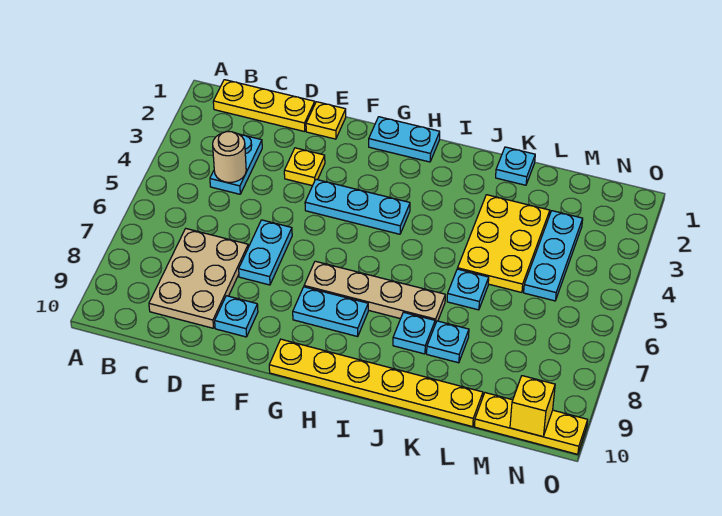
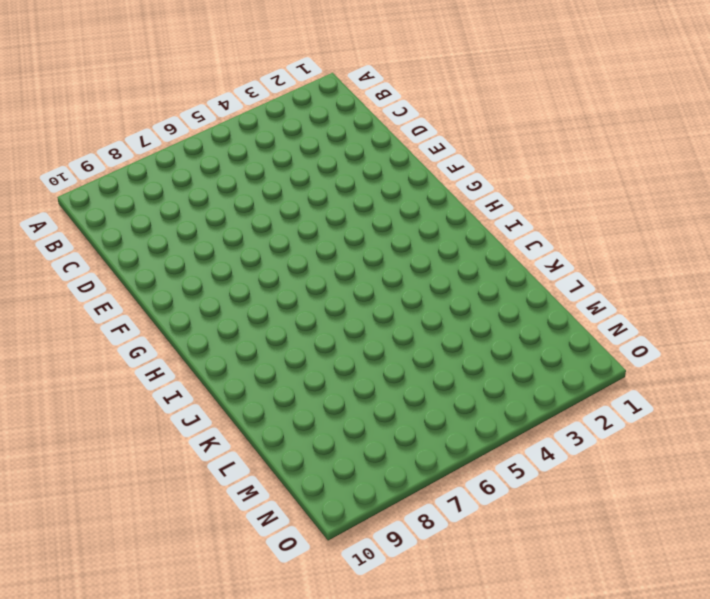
none -> yellow 1x3 plate [213,80,315,132]
none -> cyan 1x2 plate [210,134,262,194]
none -> tan 2x3 plate [149,229,248,328]

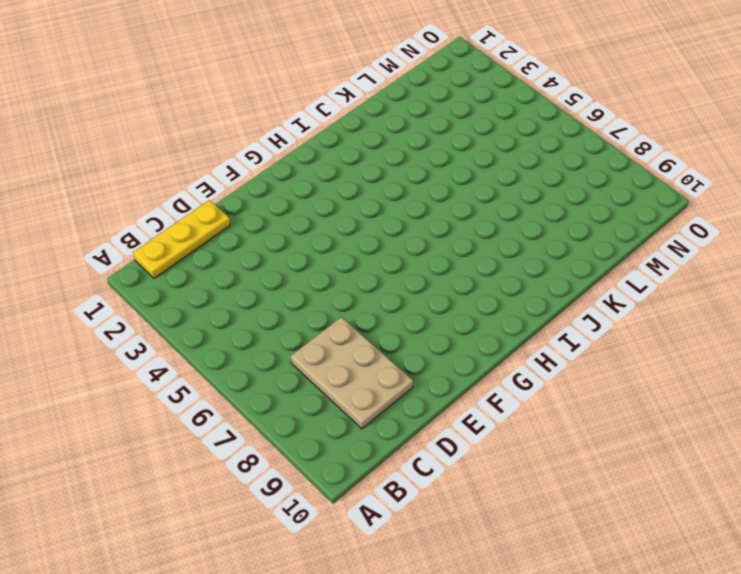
none -> cyan 1x2 plate [210,134,262,194]
none -> yellow 1x1 plate [306,102,346,139]
none -> yellow 1x1 plate [284,148,325,186]

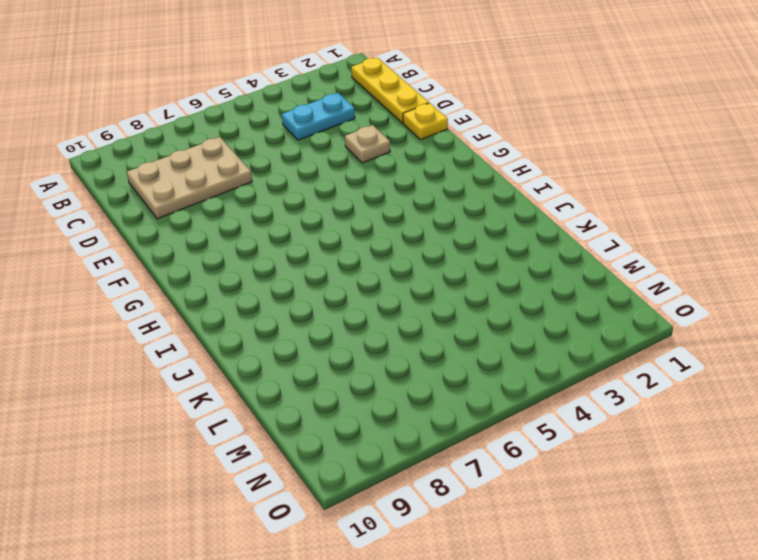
tan 1x1 plate [345,125,390,163] -> yellow 1x1 plate [284,148,325,186]
none -> cyan 1x2 plate [239,220,292,285]
none -> cyan 1x1 plate [215,296,258,337]
none -> cyan 1x3 plate [305,179,410,234]

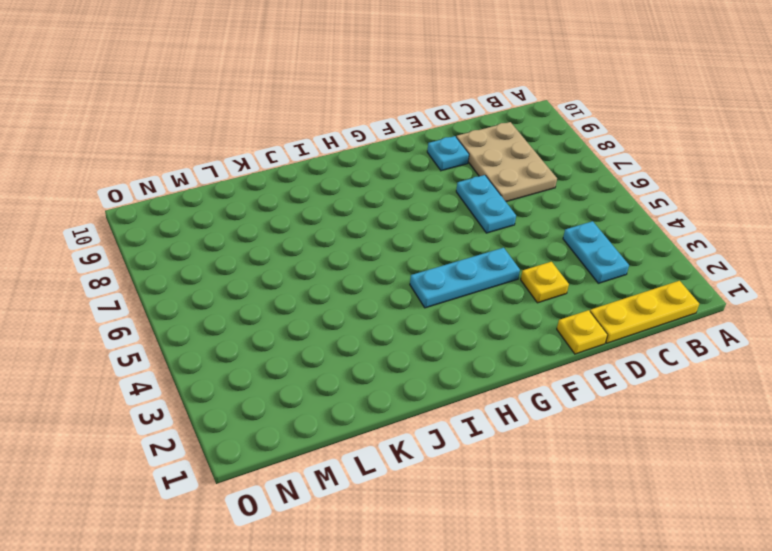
none -> cyan 1x2 plate [369,117,440,162]
none -> tan 1x4 plate [304,261,445,324]
none -> cyan 1x2 plate [293,287,368,336]

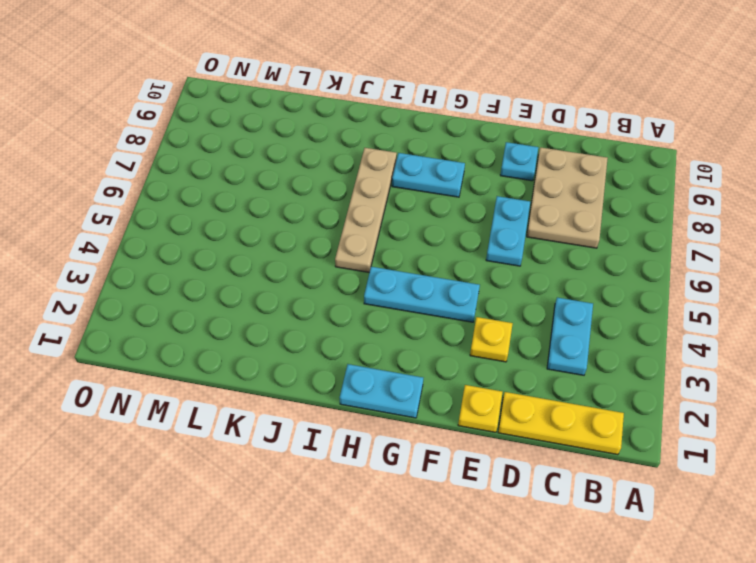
tan 1x4 plate [335,148,397,273] -> tan 1x4 plate turned to [304,261,445,324]
none -> yellow 1x6 plate [269,339,483,427]
none -> cyan 1x1 plate [393,312,435,354]
none -> cyan 1x1 plate [496,147,535,185]

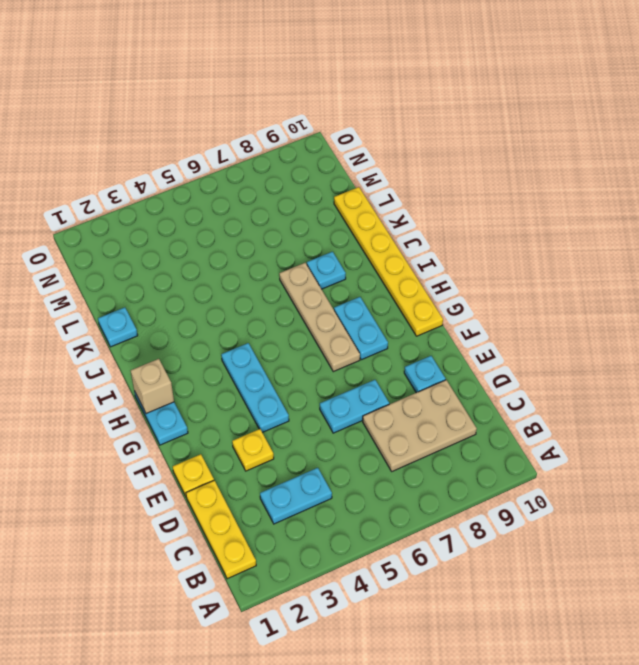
tan 1x1 brick [131,359,174,414] -> none
none -> yellow 2x3 plate [458,195,550,293]
none -> cyan 1x1 plate [447,269,489,310]
none -> cyan 1x1 plate [427,321,469,363]

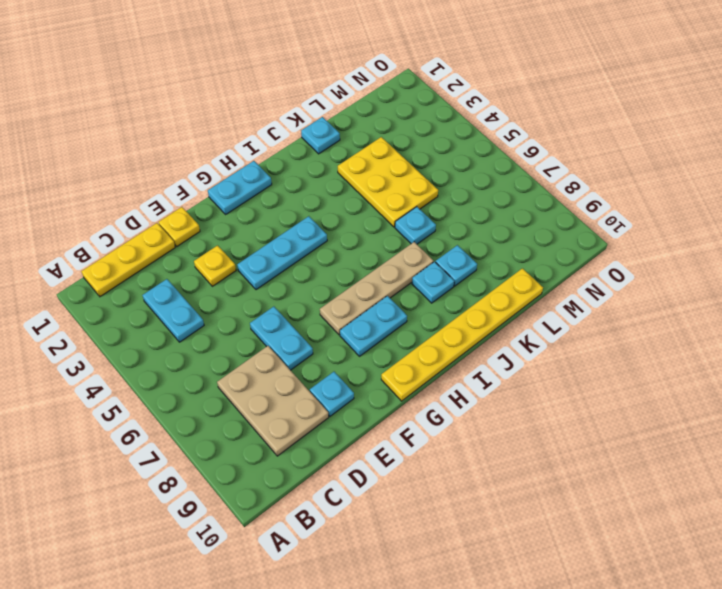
none -> cyan 1x3 plate [524,211,583,301]
none -> yellow 1x3 plate [474,393,588,454]
none -> tan 1x1 round brick [213,132,246,183]

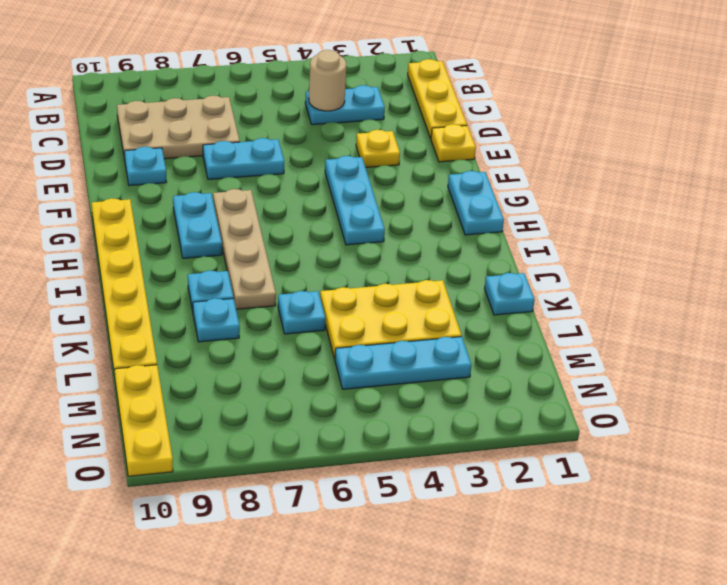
none -> yellow 1x1 brick [510,376,555,437]

